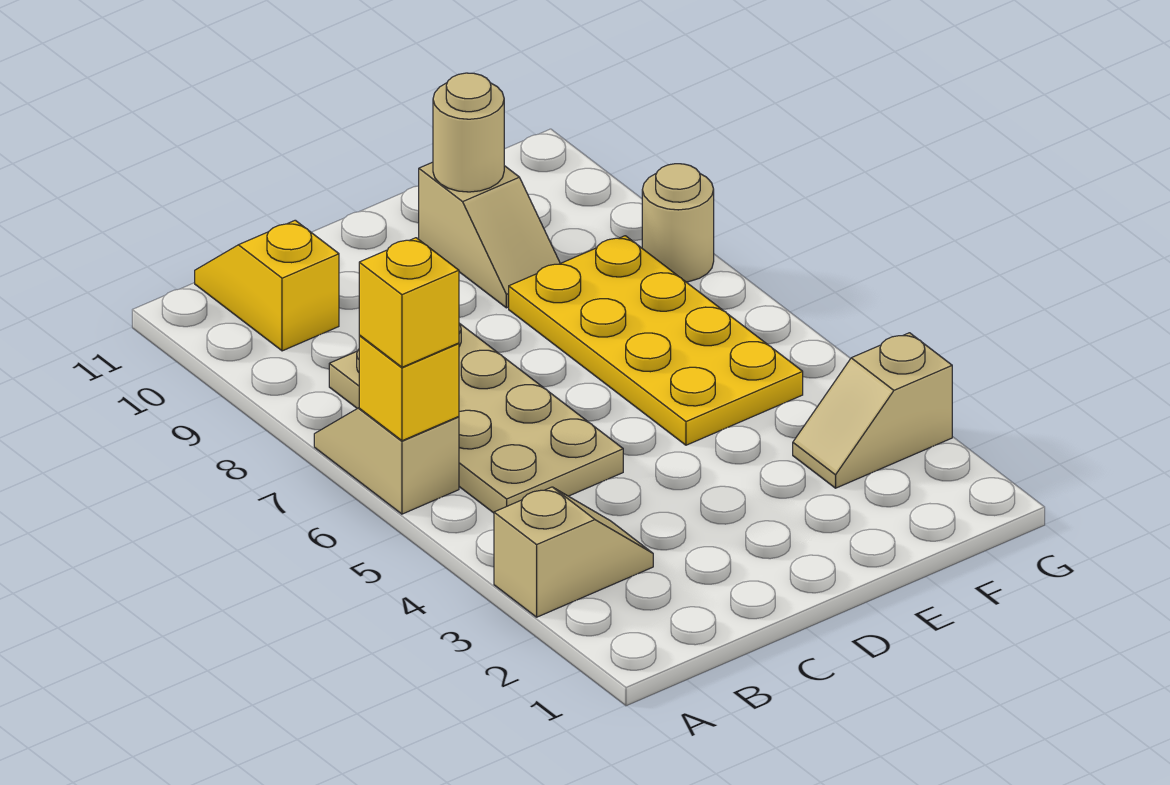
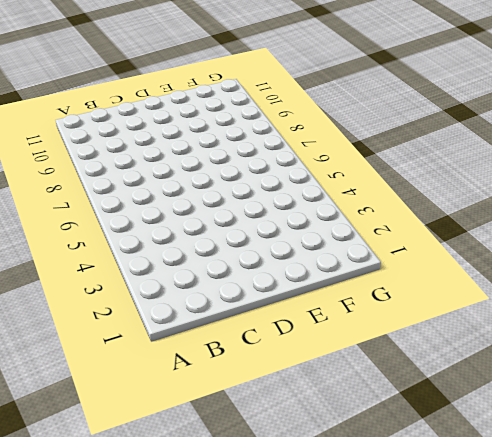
none -> tan 1x2 slope [494,487,653,617]
none -> tan 1x2 slope [314,408,459,514]

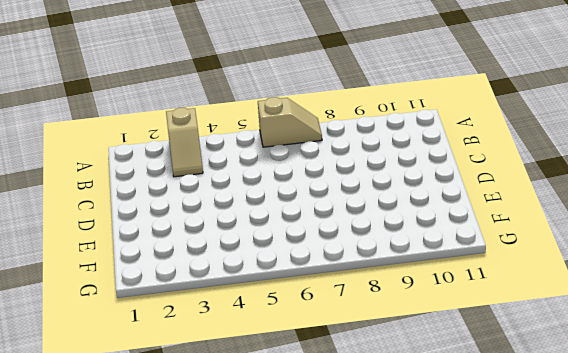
none -> tan 2x4 plate [329,323,623,513]
none -> yellow 1x2 slope [195,220,339,351]

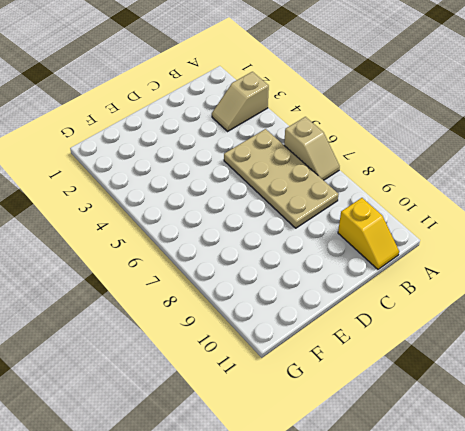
none -> yellow 2x4 plate [509,236,803,445]
none -> tan 1x2 slope [419,162,560,308]

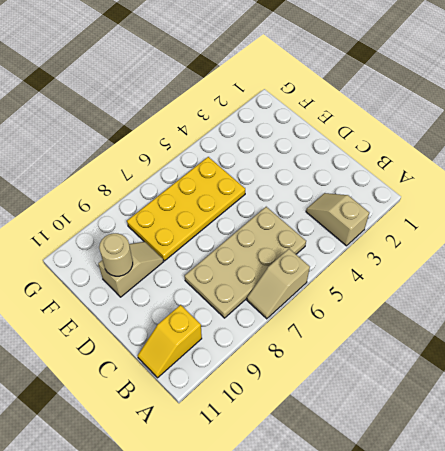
none -> tan 1x2 slope [793,333,952,488]
none -> tan 1x1 round brick [642,164,714,282]

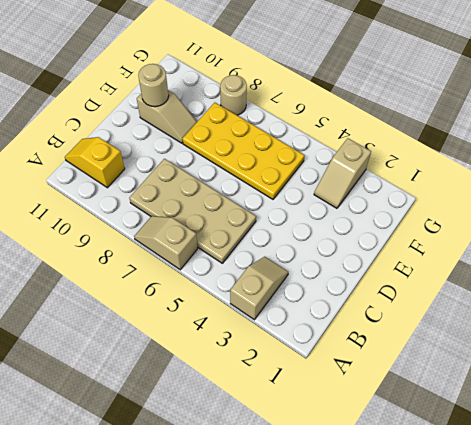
none -> yellow 1x1 brick [359,336,459,441]
none -> yellow 1x1 brick [359,238,459,367]

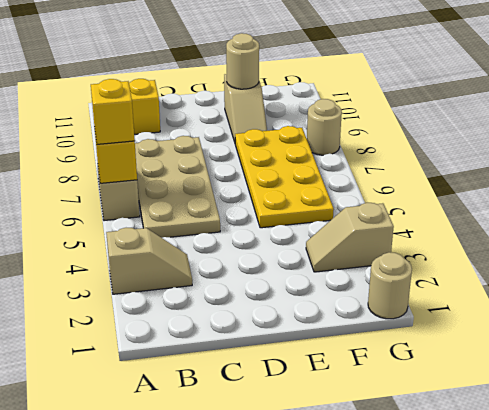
tan 1x1 round brick [368,252,412,319] -> none

